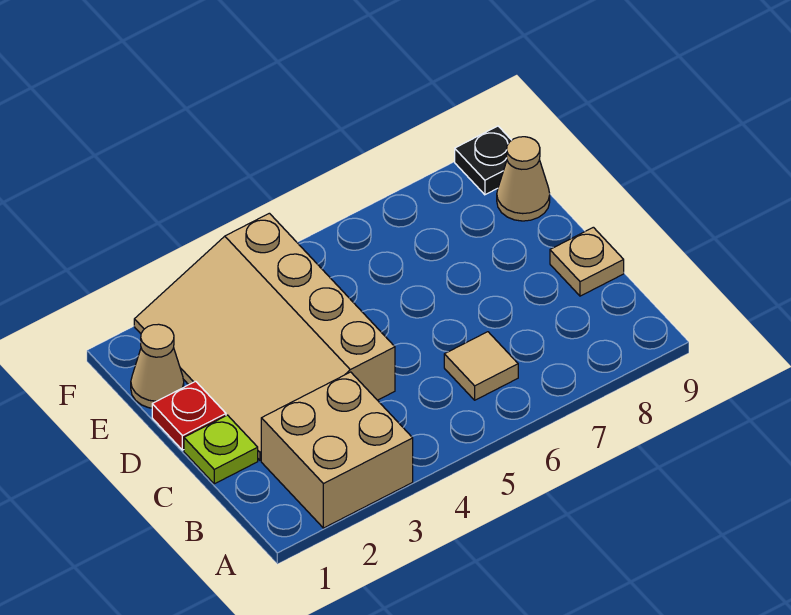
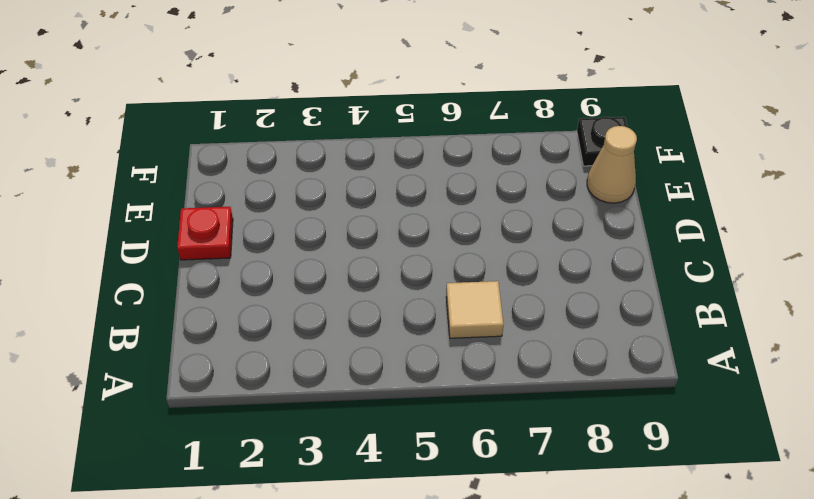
none -> tan 2x2 brick [261,372,413,528]
none -> lime 1x1 plate [184,415,258,484]

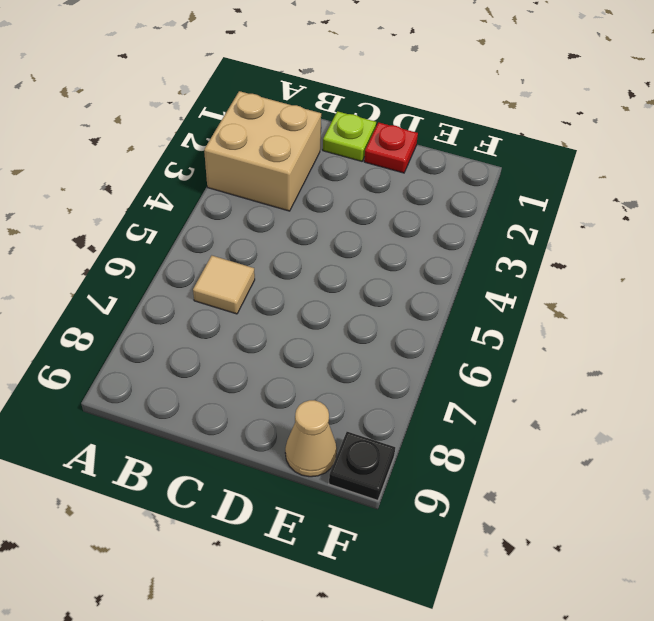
none -> tan 3x4 slope [134,213,395,460]
none -> tan 1x1 plate [550,227,624,296]

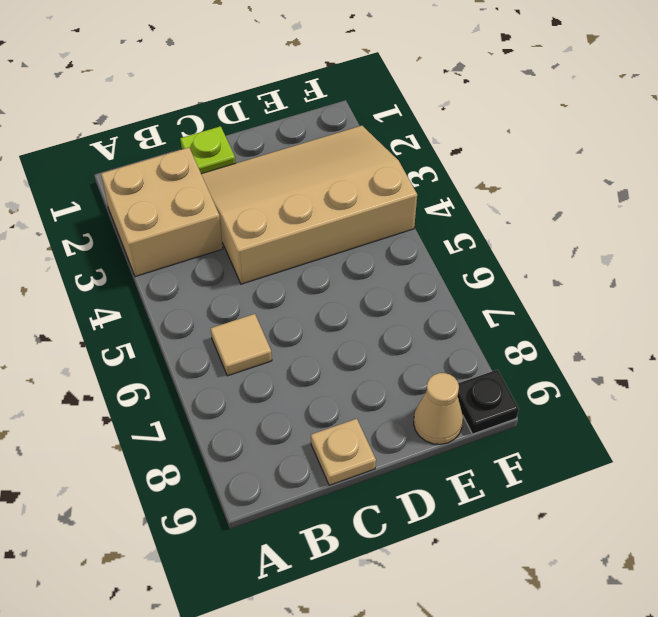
none -> red 1x1 plate [152,381,226,450]
none -> tan 1x1 cone [131,324,184,408]

